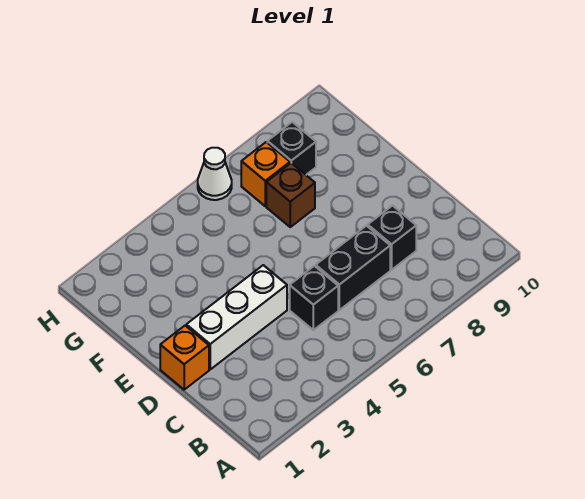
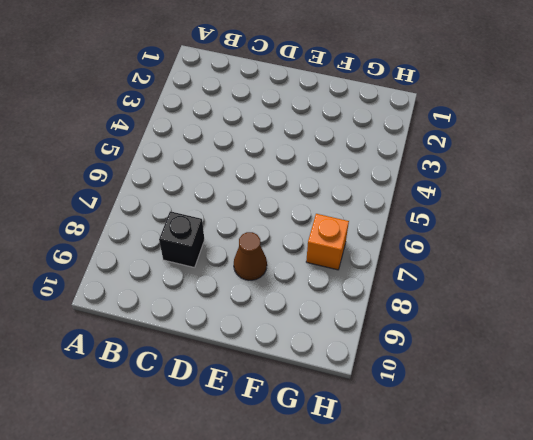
brown 1x1 cone [234,232,267,280] -> none
none -> black 1x1 brick [290,266,338,330]
none -> black 1x2 brick [316,226,390,310]

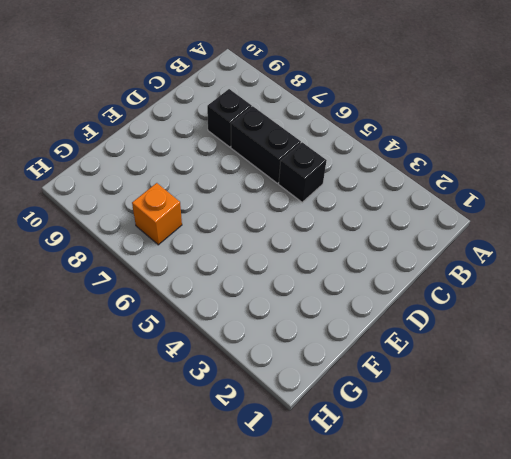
none -> orange 1x1 brick [160,326,209,390]
none -> white 1x3 brick [186,265,287,369]

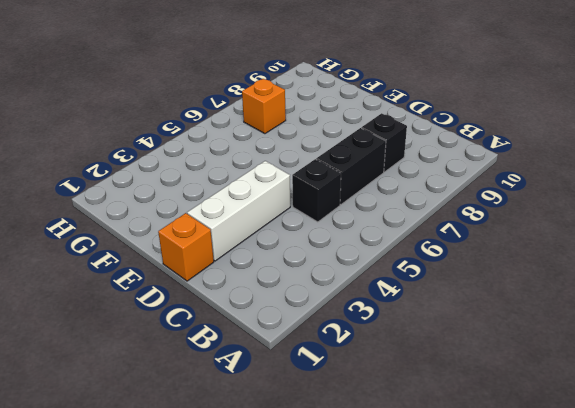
none -> brown 1x1 brick [266,163,315,227]
none -> black 1x1 brick [267,122,316,175]

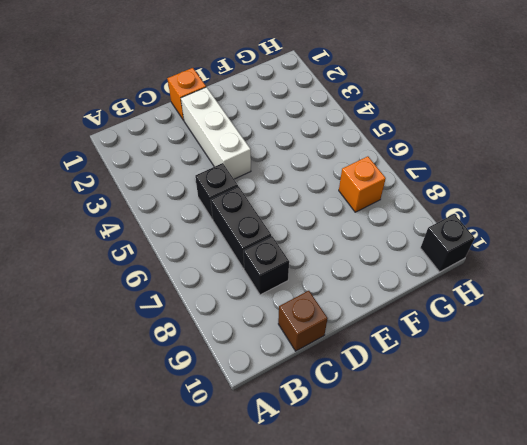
brown 1x1 brick [278,291,328,351] -> brown 1x1 brick moved to [266,163,315,227]
black 1x1 brick [421,214,475,272] -> black 1x1 brick moved to [267,122,316,175]
none -> white 1x1 cone [198,148,232,200]

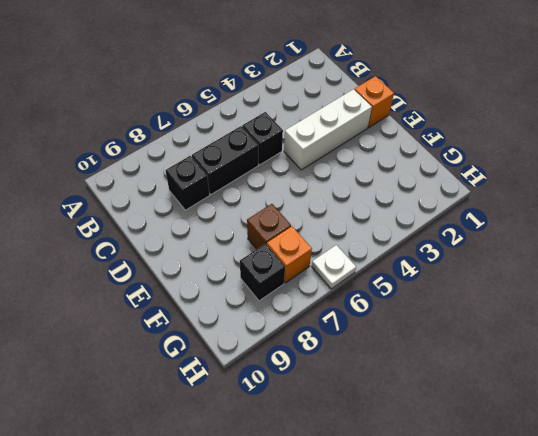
white 1x1 plate [312,245,356,289] -> white 1x1 cone [198,148,232,200]

